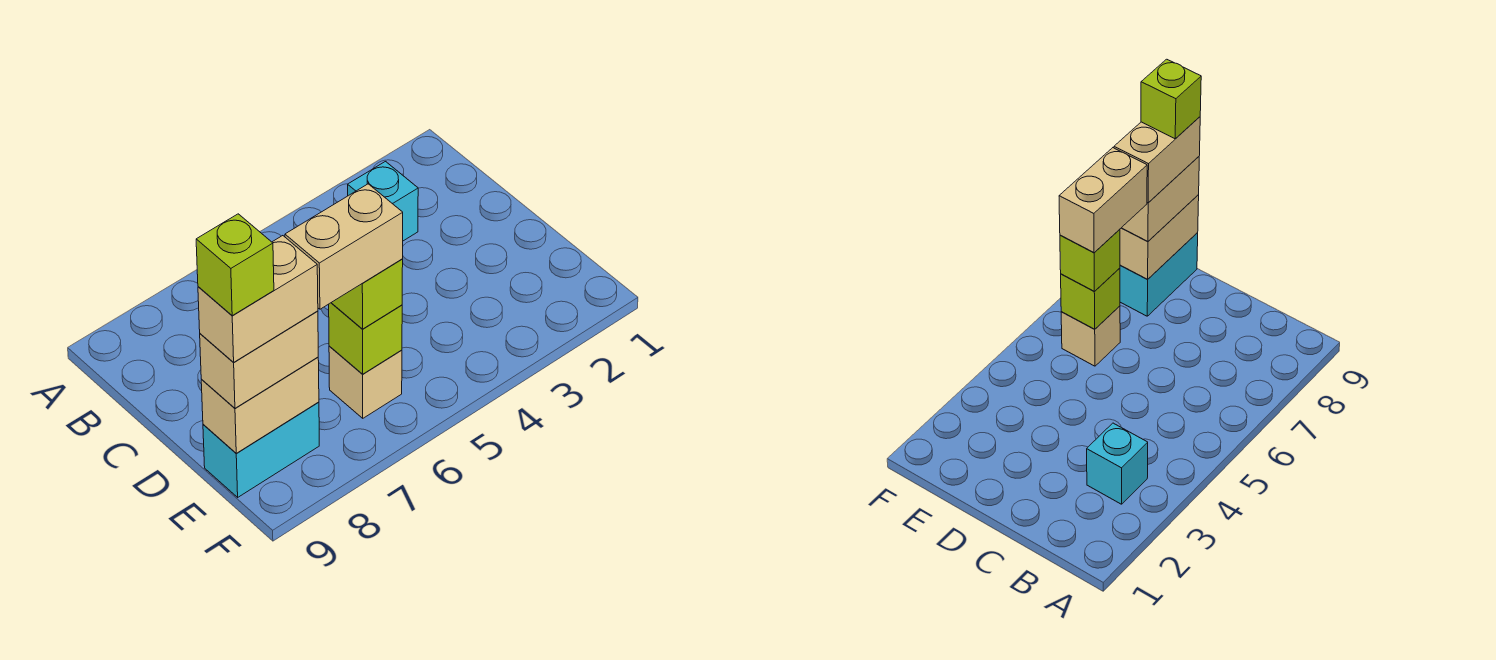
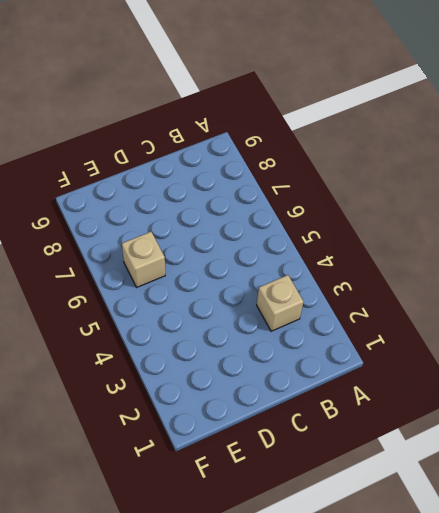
tan 1x1 brick [257,275,303,331] -> cyan 1x1 brick [348,162,418,241]
none -> cyan 1x2 brick [203,402,319,497]
none -> lime 1x1 brick [329,303,402,374]

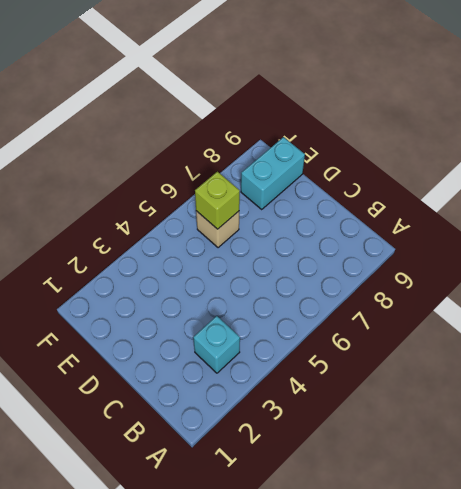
none -> tan 1x2 brick [201,357,319,453]
none -> lime 1x1 brick [331,259,403,329]

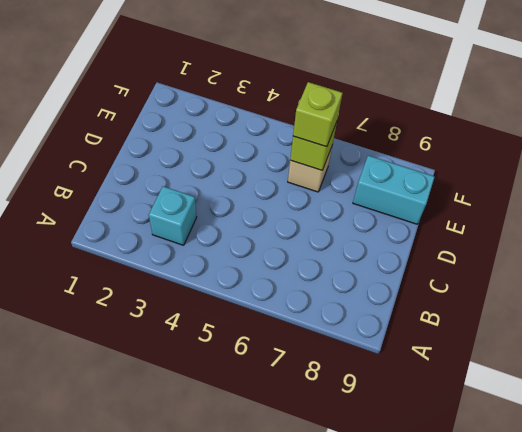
none -> tan 1x2 brick [201,357,319,453]
none -> tan 1x2 brick [200,311,318,408]

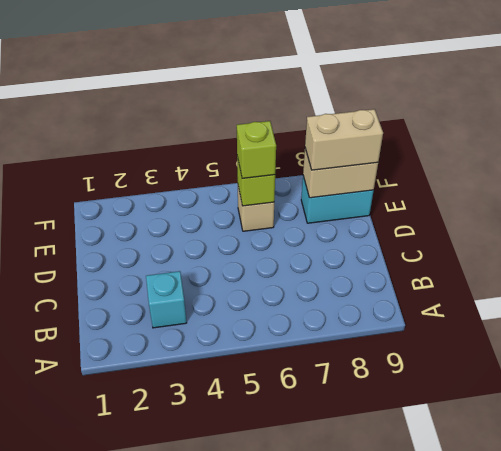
none -> tan 1x2 brick [285,184,403,309]
none -> tan 1x2 brick [198,236,318,362]

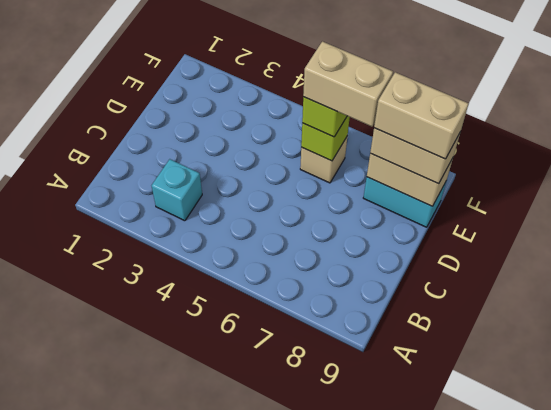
none -> lime 1x1 brick [196,214,274,316]

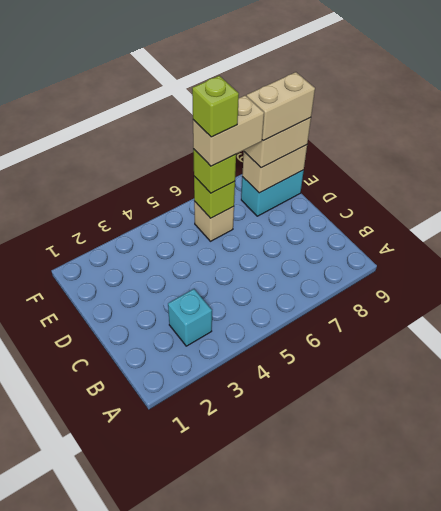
lime 1x1 brick [192,76,239,137] -> lime 1x1 brick moved to [196,214,274,316]

